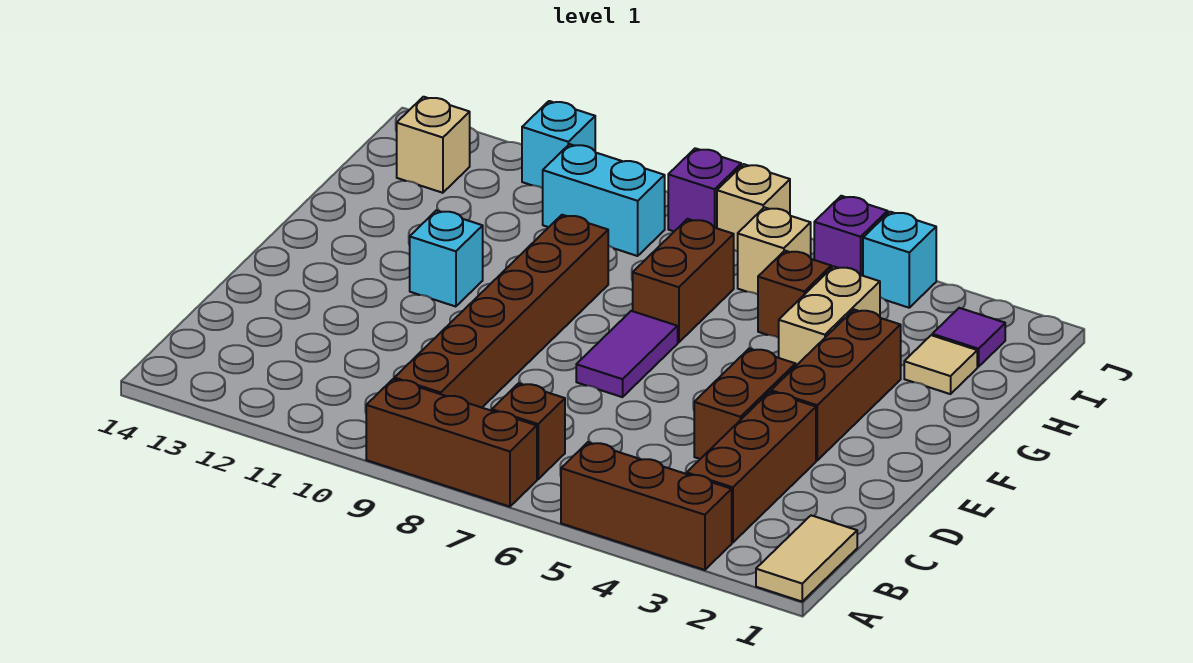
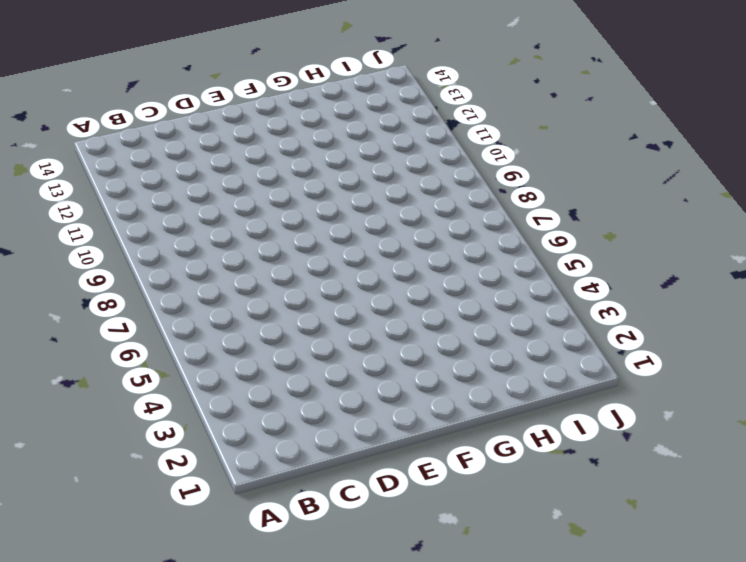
none -> tan 1x2 tile [756,515,857,601]
none -> brown 1x3 brick [561,442,732,570]
none -> brown 1x3 brick [366,379,537,507]

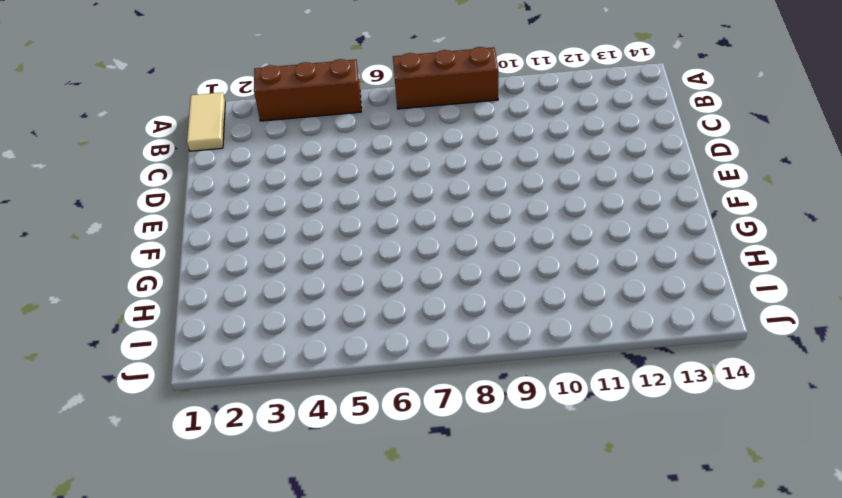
none -> brown 1x3 brick [687,392,816,543]
none -> brown 1x1 brick [492,383,565,479]
none -> brown 1x6 brick [394,215,608,408]

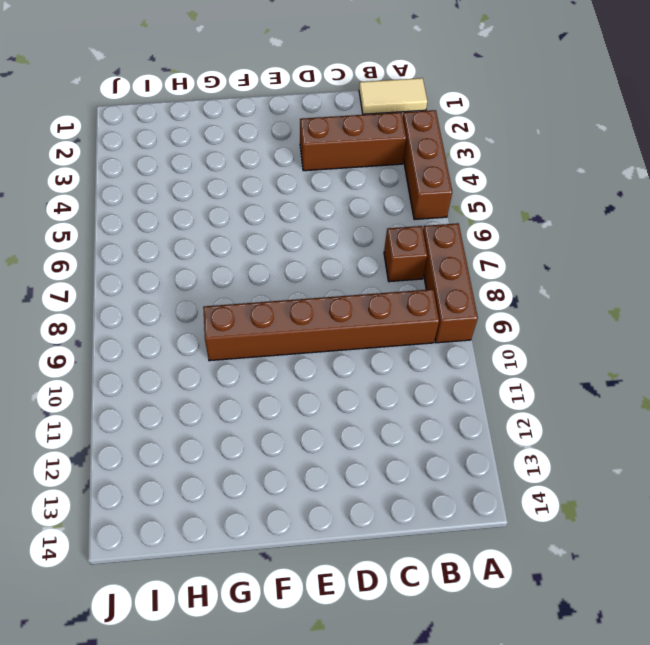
none -> brown 1x2 brick [694,348,796,459]
none -> brown 1x3 brick [771,310,901,460]
none -> purple 1x2 tile [576,311,678,397]

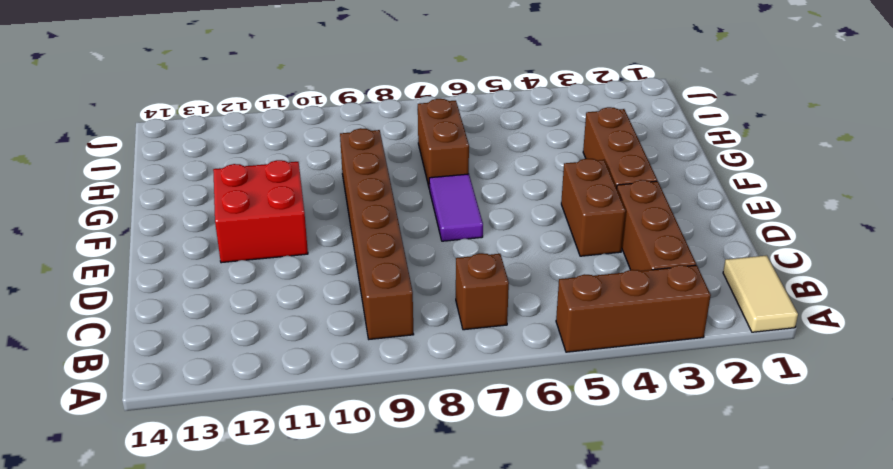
red 2x2 brick [213,160,308,263] -> cyan 1x1 brick [410,210,483,307]
none -> brown 1x3 brick [366,379,537,507]
none -> tan 1x2 brick [779,266,880,366]
none -> tan 1x1 tile [904,335,977,394]

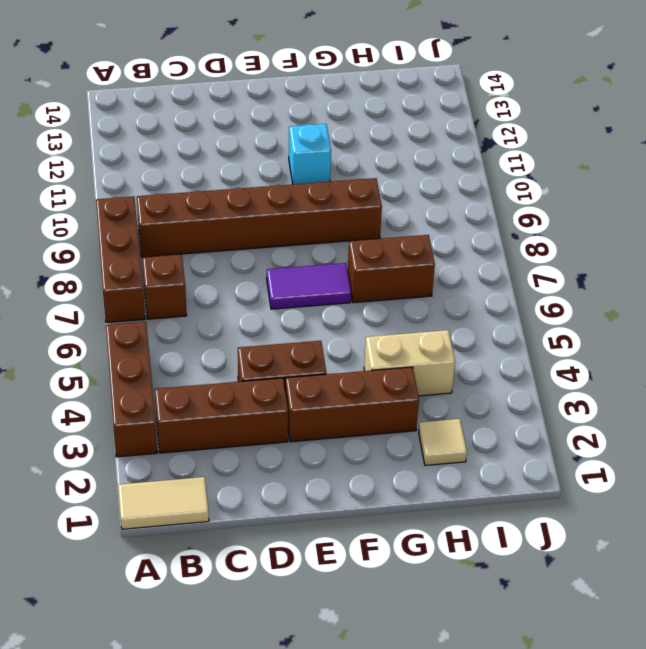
none -> brown 1x1 brick [758,251,831,338]
none -> purple 1x1 tile [932,308,1005,367]
none -> tan 1x1 brick [738,207,811,294]

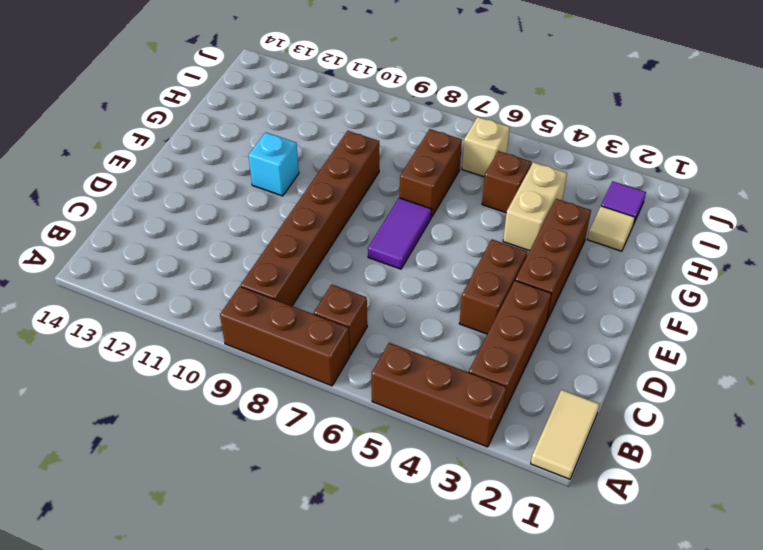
none -> cyan 1x2 brick [543,144,665,256]
none -> tan 1x1 brick [397,97,470,193]
none -> cyan 1x1 brick [863,212,936,308]

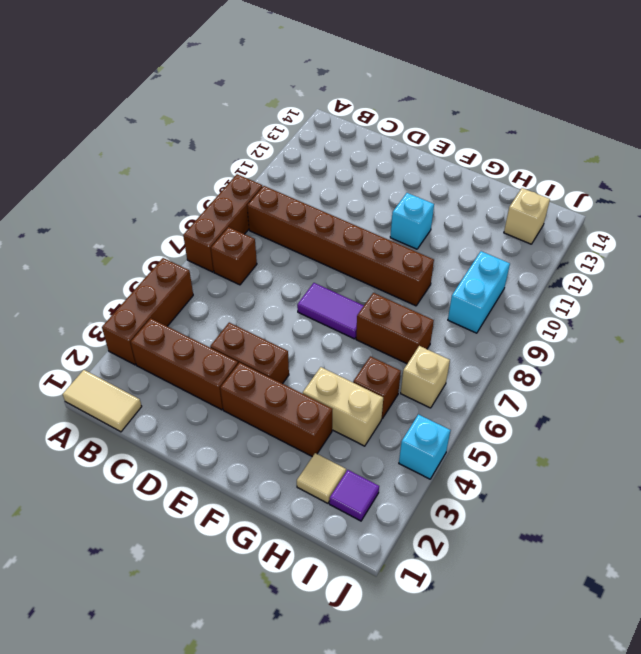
none -> purple 1x1 brick [814,196,888,276]
none -> tan 1x1 brick [717,164,790,251]
none -> purple 1x1 brick [668,148,741,231]

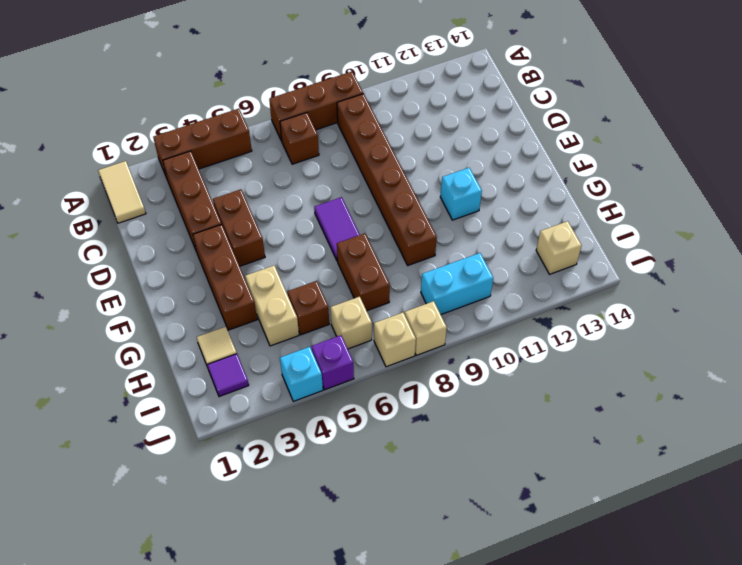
tan 1x1 brick [405,301,447,355] -> purple 1x1 brick [668,148,741,231]
none -> cyan 1x1 brick [522,101,595,188]

